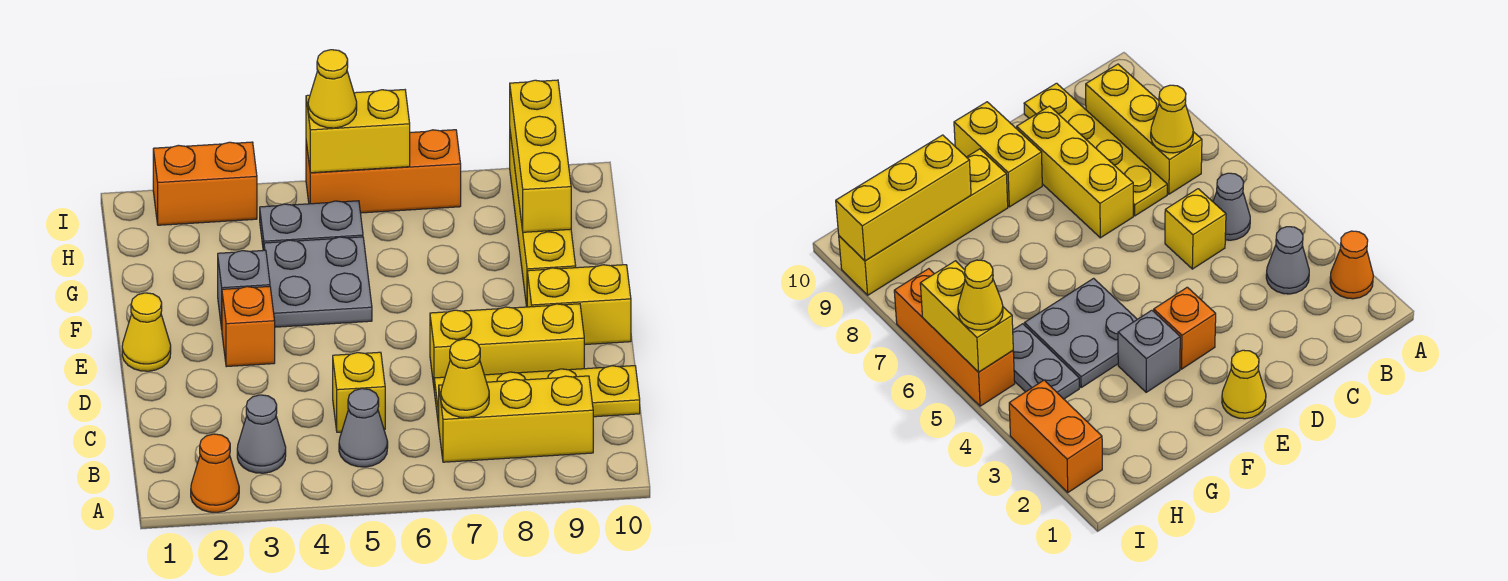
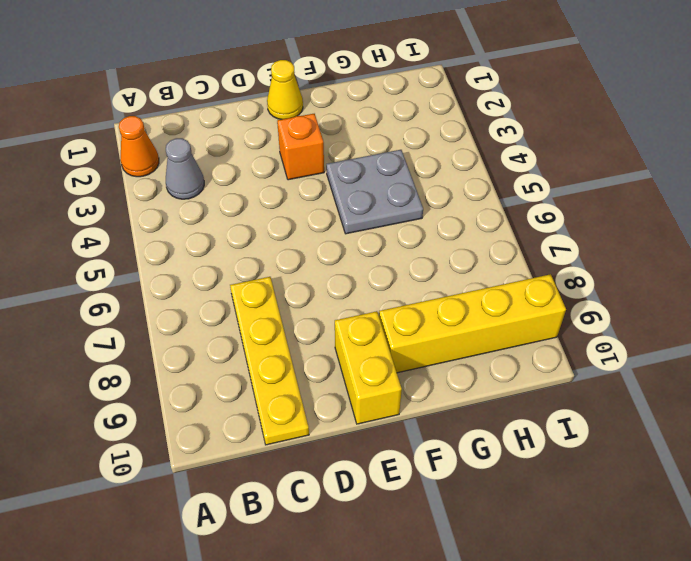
none -> grey 1x1 cone [339,389,388,467]
none -> yellow 1x3 brick [439,376,593,462]
none -> yellow 1x1 brick [333,352,385,432]

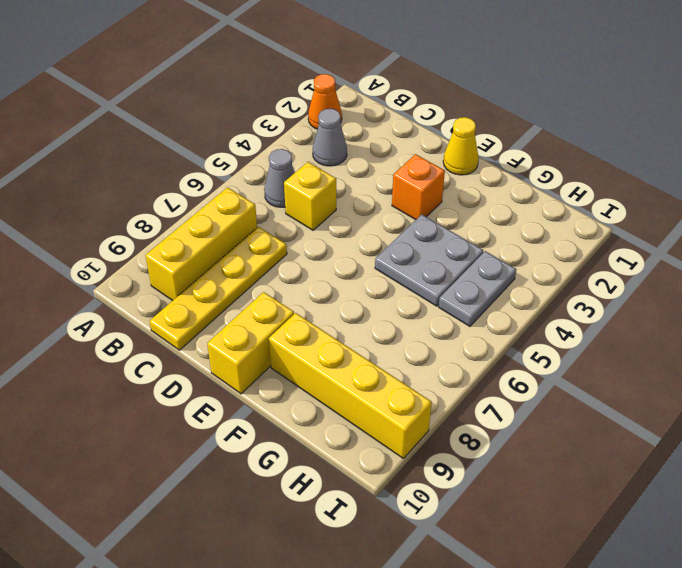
none -> yellow 1x3 brick [430,304,584,385]
none -> grey 1x1 brick [218,250,270,329]
none -> orange 1x2 brick [153,142,257,225]

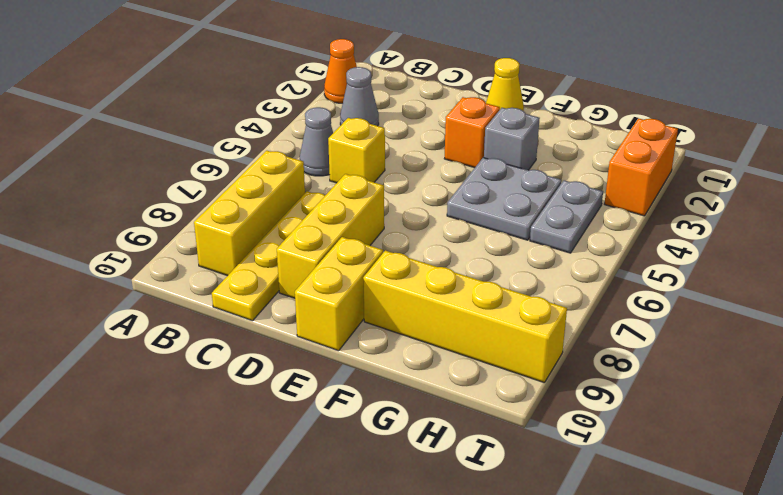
none -> orange 1x3 brick [306,130,461,213]
none -> yellow 1x1 cone [441,339,489,418]
none -> yellow 1x3 brick [510,80,571,232]

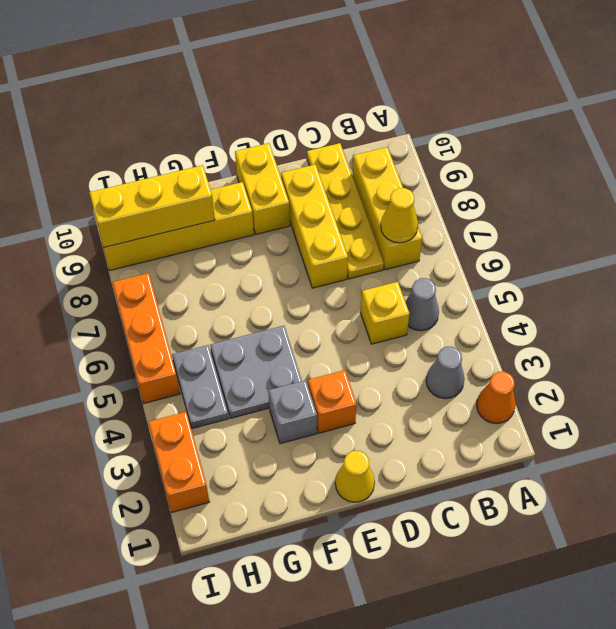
none -> yellow 1x2 brick [306,90,410,173]
none -> yellow 1x1 cone [308,50,357,128]

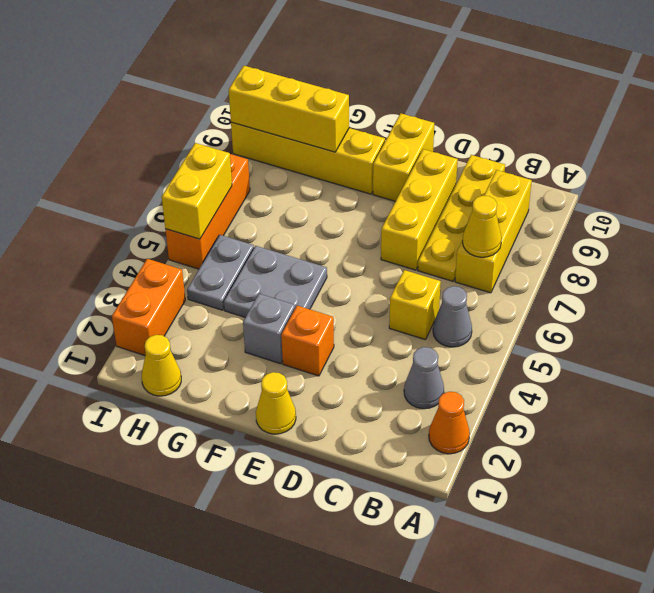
yellow 1x1 cone [142,335,181,396] -> yellow 1x1 cone moved to [308,50,357,128]

